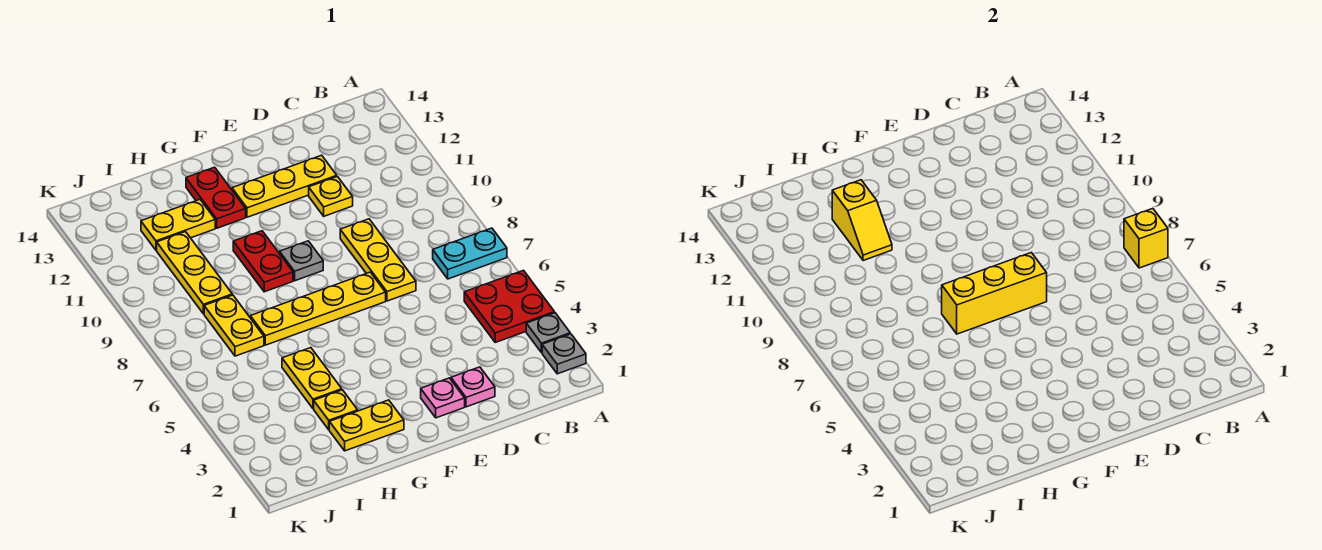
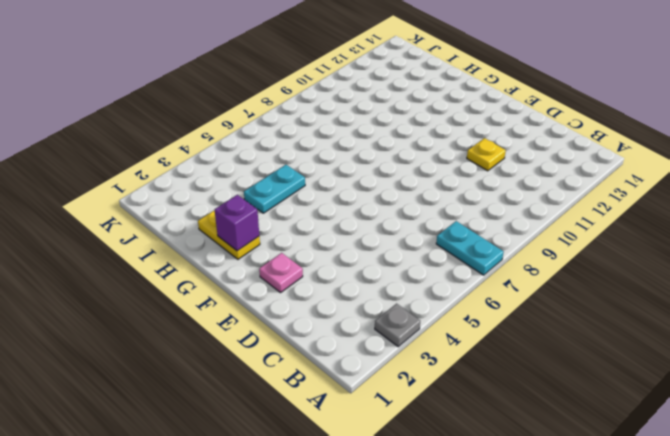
purple 1x1 brick [214,195,259,251] -> none
cyan 1x2 plate [244,165,305,213] -> yellow 1x2 plate [282,348,342,409]
none -> grey 1x1 plate [542,334,586,374]
none -> red 2x2 plate [464,270,555,342]
none -> pink 1x1 plate [451,367,495,407]

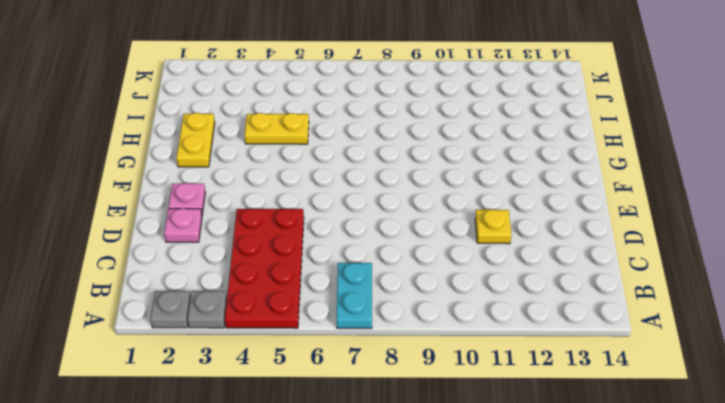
red 2x4 plate [225,209,304,328] -> red 2x2 plate [464,270,555,342]
none -> yellow 1x3 plate [340,219,416,301]
none -> yellow 1x3 plate [232,155,337,217]
none -> yellow 1x4 plate [250,272,386,345]

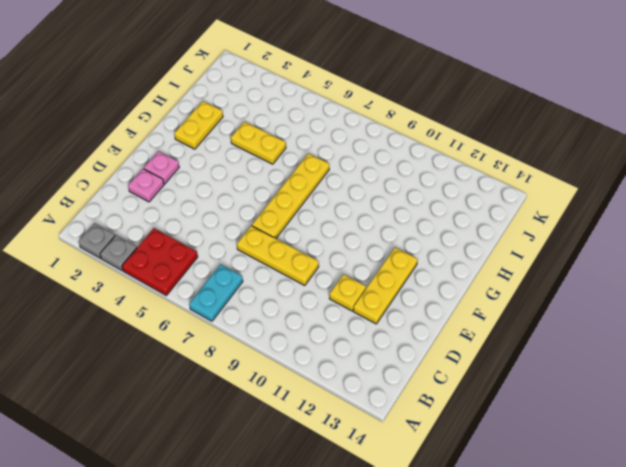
none -> grey 1x1 plate [280,241,323,281]
none -> red 1x2 plate [233,231,293,292]
none -> red 1x2 plate [186,167,246,228]

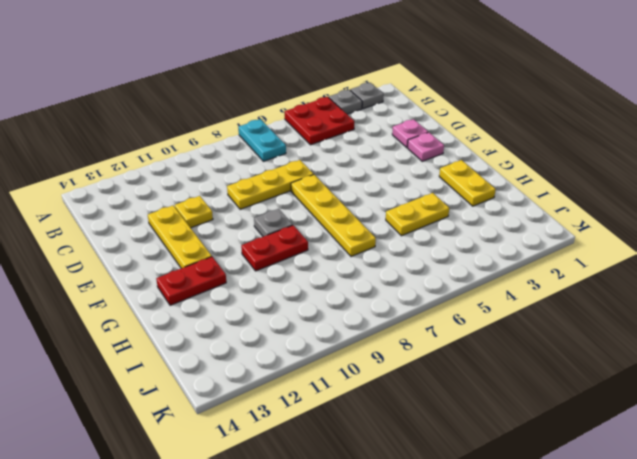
none -> yellow 1x1 plate [314,390,358,430]
none -> yellow 1x2 plate [141,200,215,250]
none -> yellow 1x2 plate [204,295,264,356]

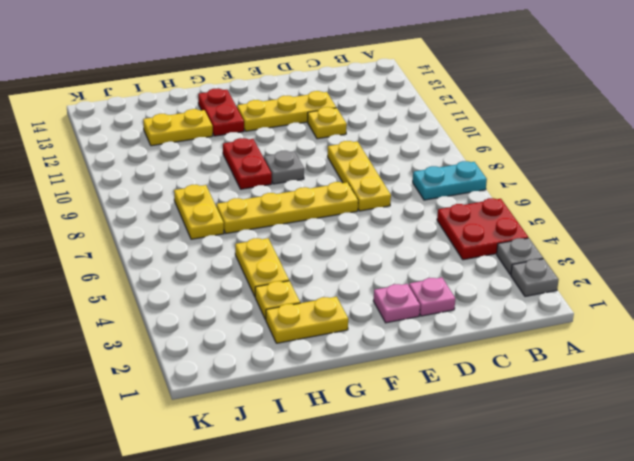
none -> yellow 1x3 plate [157,232,232,314]
none -> yellow 1x1 brick [1124,209,1168,268]
none -> yellow 1x3 brick [942,253,1047,334]

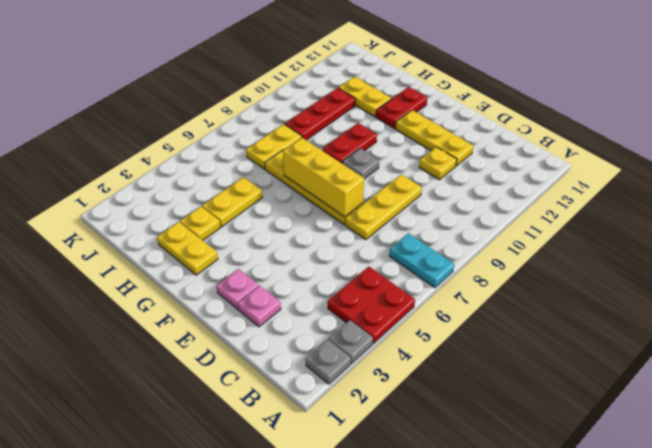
red 1x3 plate [285,88,355,140] -> yellow 1x3 plate [157,232,232,314]
none -> yellow 1x1 brick [1124,209,1168,268]
none -> yellow 1x2 slope [832,180,892,261]

